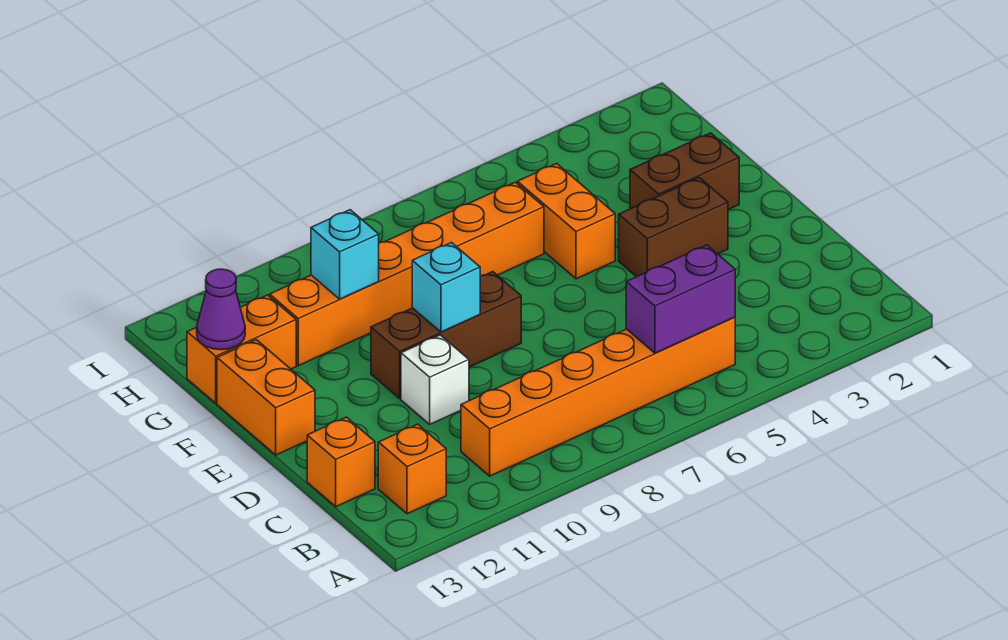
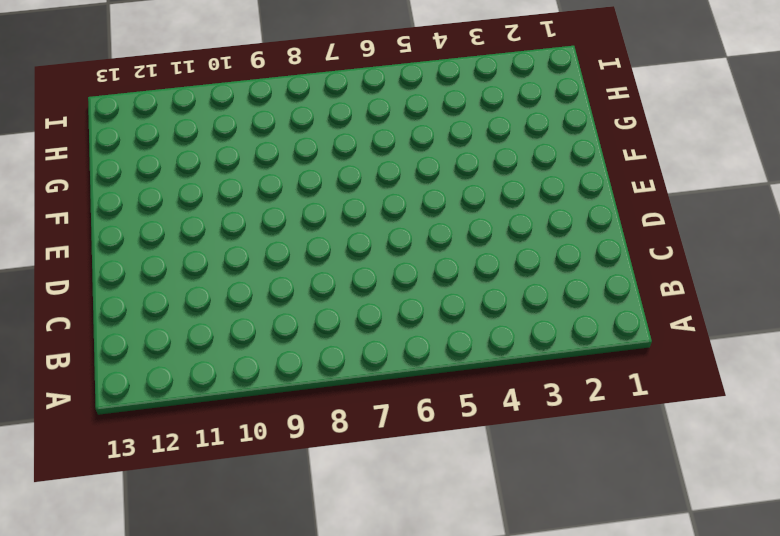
none -> orange 1x6 brick [461,317,735,476]
none -> orange 1x1 brick [378,424,446,514]
none -> orange 1x1 brick [307,417,375,507]

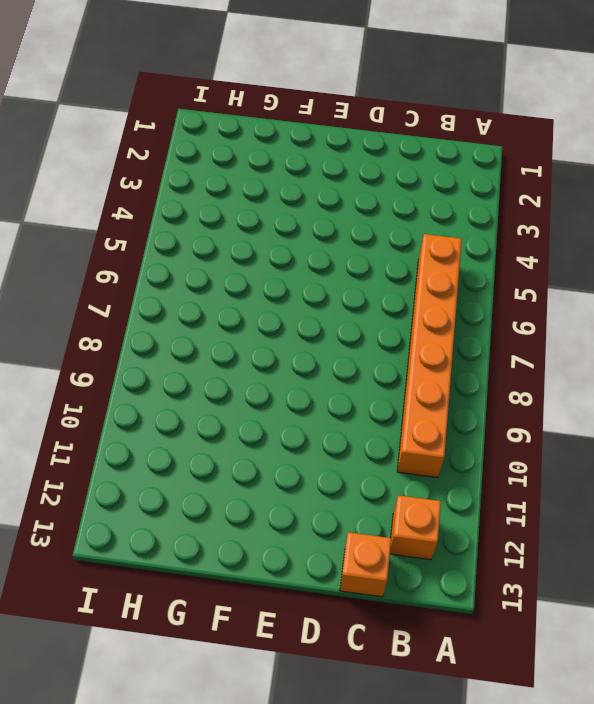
none -> white 1x1 brick [401,335,469,424]
none -> brown 1x2 brick [619,178,728,277]
none -> brown 1x3 brick [371,272,521,398]

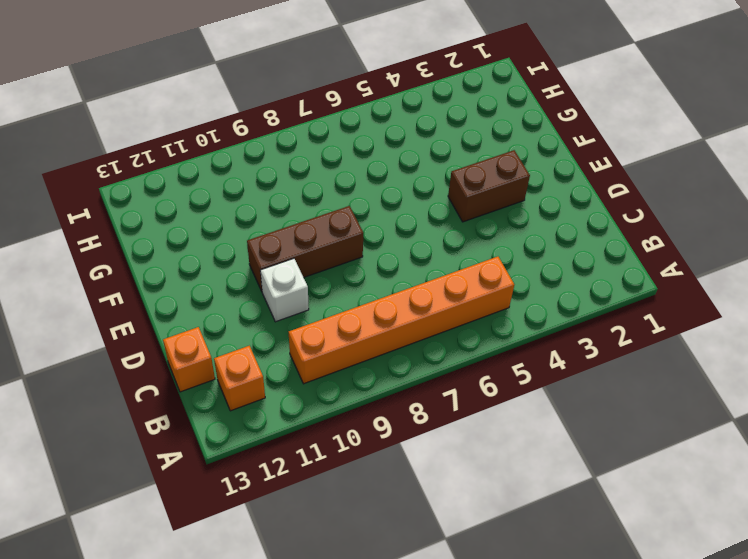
none -> orange 1x2 brick [217,340,315,455]
none -> brown 1x2 brick [630,133,739,210]
none -> orange 1x2 brick [517,163,615,279]

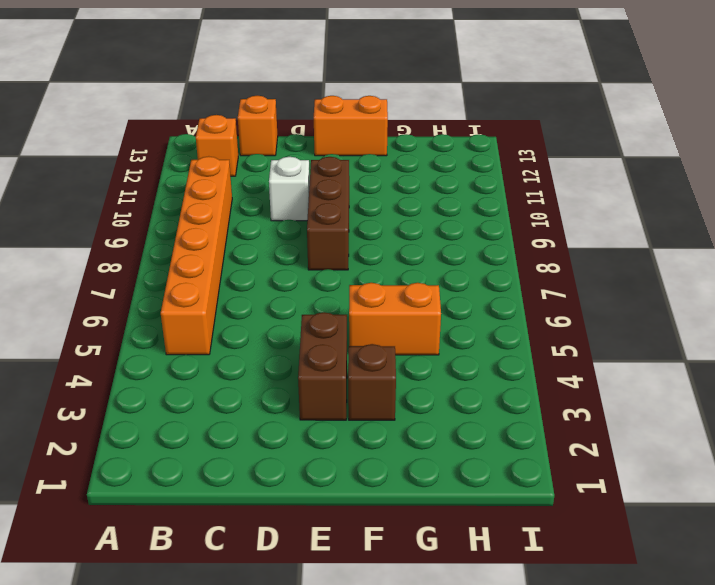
brown 1x1 brick [348,344,396,420] -> brown 1x2 brick [630,133,739,210]
none -> orange 1x6 brick [270,182,544,366]
none -> orange 1x2 brick [187,295,296,403]
none -> purple 1x2 brick [626,245,735,353]

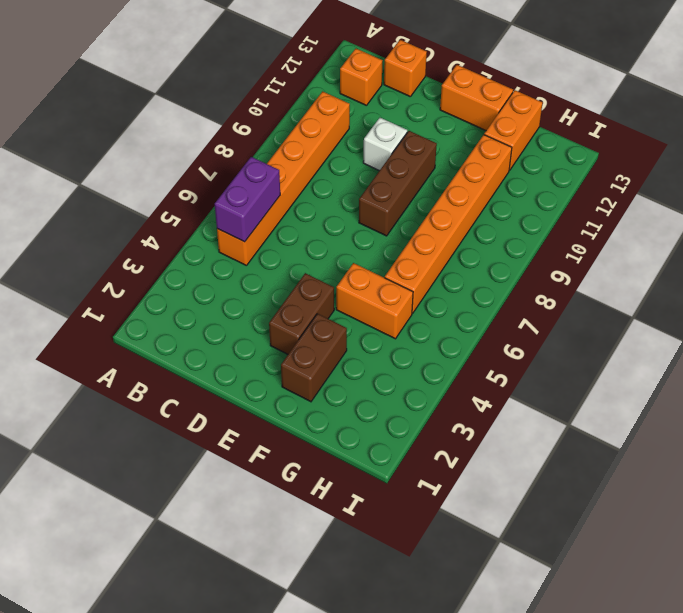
none -> cyan 1x1 brick [412,243,480,332]
none -> cyan 1x1 brick [311,210,379,299]
none -> purple 1x1 cone [197,269,245,350]

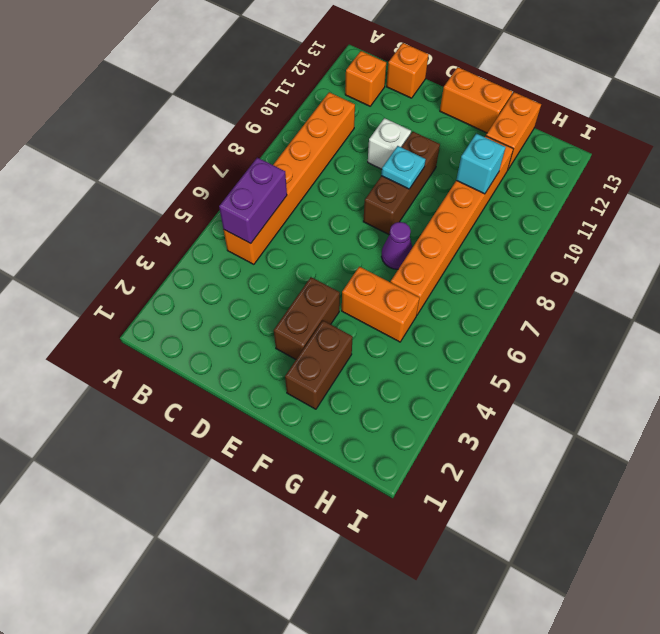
cyan 1x1 plate [381,146,426,189] -> cyan 1x1 brick [412,243,480,332]
purple 1x1 cone [381,222,413,269] -> purple 1x1 cone moved to [197,269,245,350]

